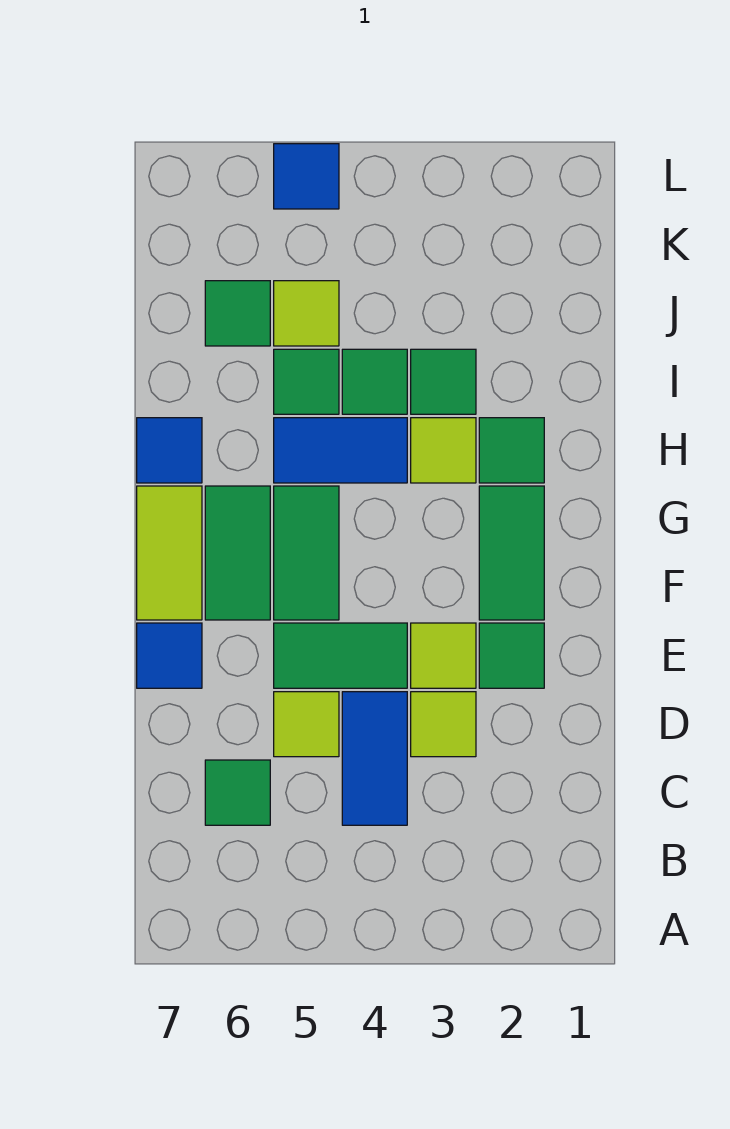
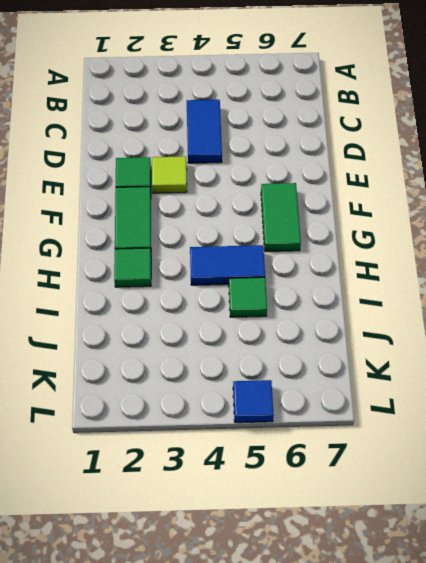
none -> green 1x1 tile [205,760,270,825]
none -> lime 1x1 tile [411,692,476,757]
none -> lime 1x1 tile [274,692,339,757]

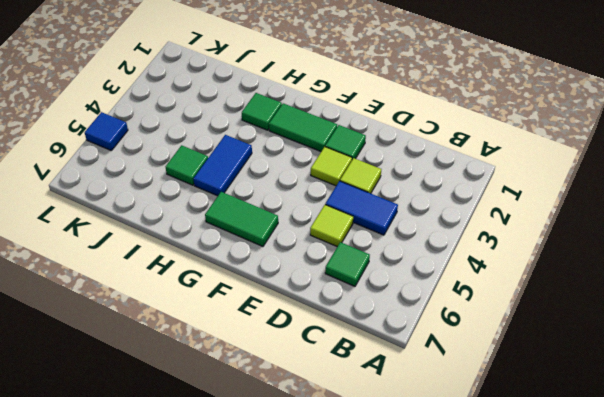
none -> green 1x2 tile [274,623,407,688]
none -> blue 1x1 tile [137,623,202,688]
none -> green 1x2 tile [274,486,339,620]

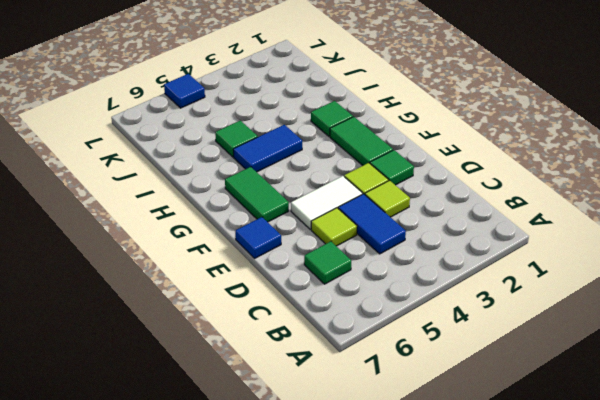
white 1x2 tile [291,176,363,229] -> green 1x2 tile [274,623,407,688]
none -> green 1x2 tile [274,486,339,620]
none -> lime 1x2 tile [137,486,202,620]
none -> lime 1x1 tile [411,418,476,483]

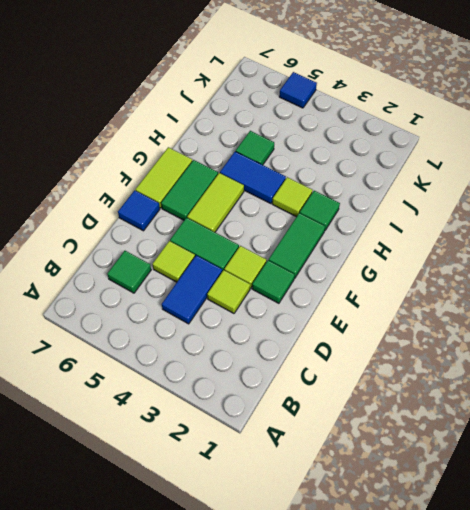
lime 1x2 tile [187,173,244,232] -> green 1x2 tile [274,486,339,620]
none -> blue 1x1 tile [137,418,202,483]
none -> green 1x1 tile [411,349,476,414]
none -> green 1x1 tile [342,349,407,414]

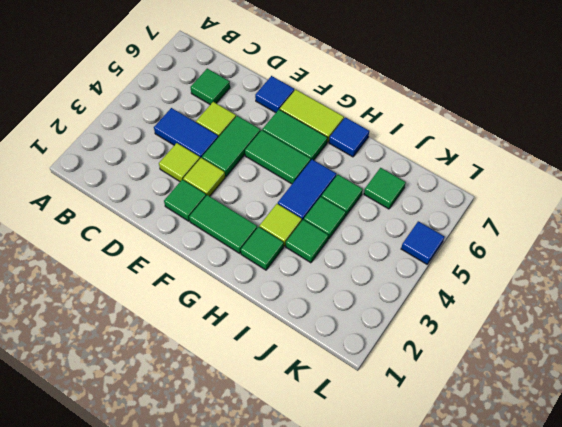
none -> lime 1x1 tile [274,281,339,346]

